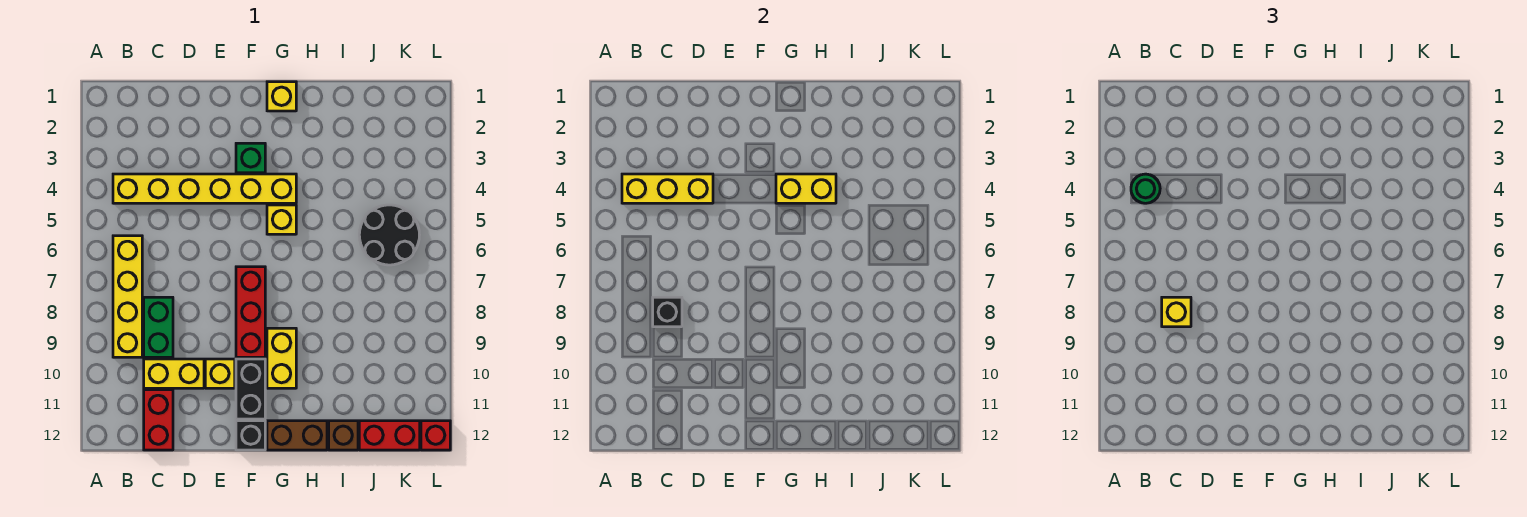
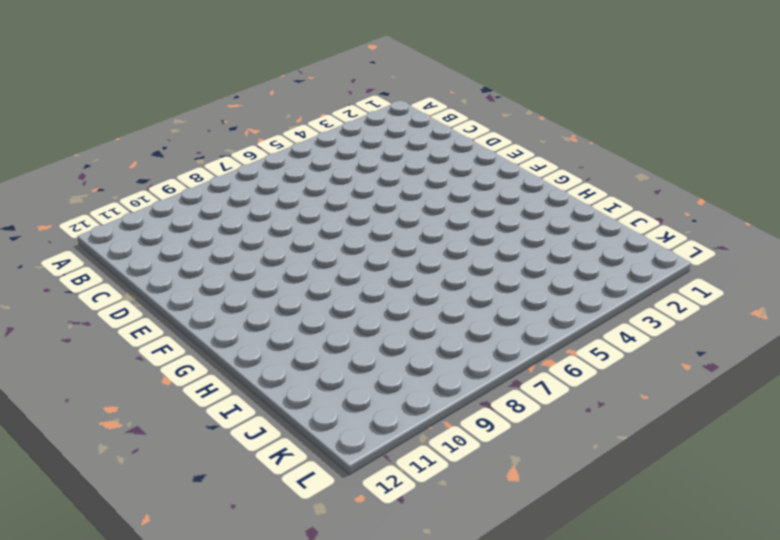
none -> yellow 1x6 brick [113,174,296,203]
none -> yellow 1x4 brick [113,236,142,357]
none -> green 1x2 brick [144,297,173,357]

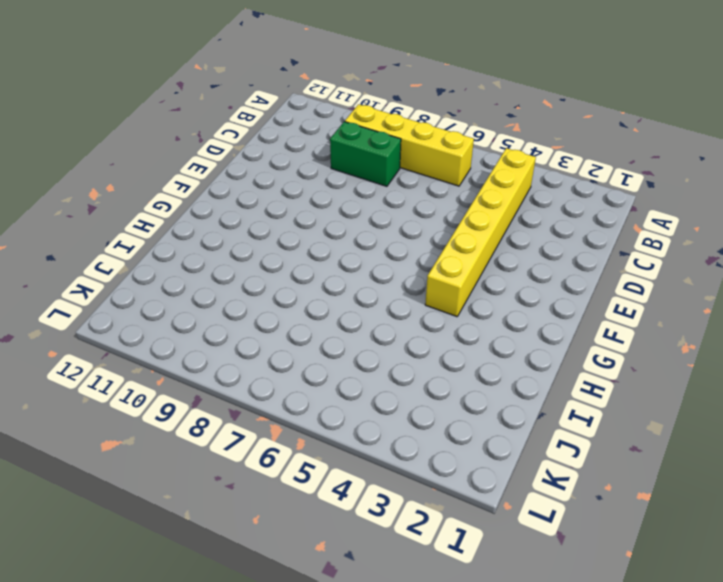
none -> yellow 1x2 brick [144,359,204,388]
none -> red 1x2 brick [144,390,173,450]
none -> yellow 1x1 brick [205,359,235,388]

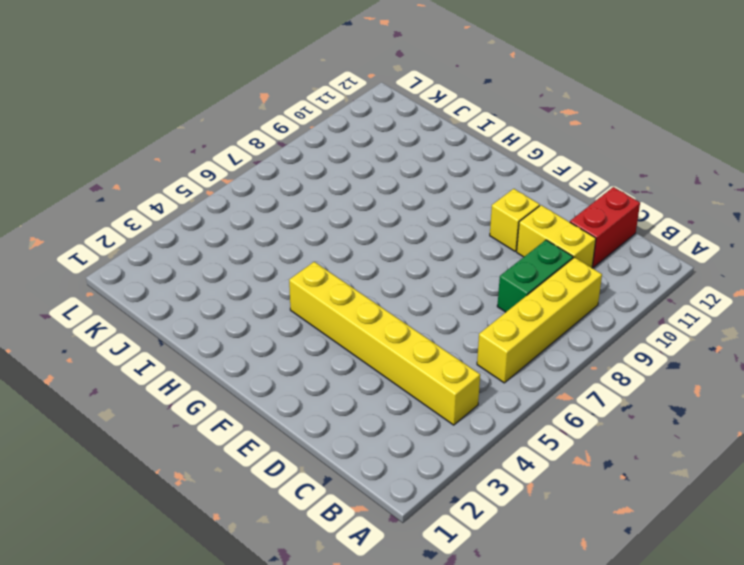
none -> green 1x1 brick [236,143,265,173]
none -> red 1x3 brick [236,267,265,357]
none -> black 1x2 brick [236,359,265,419]

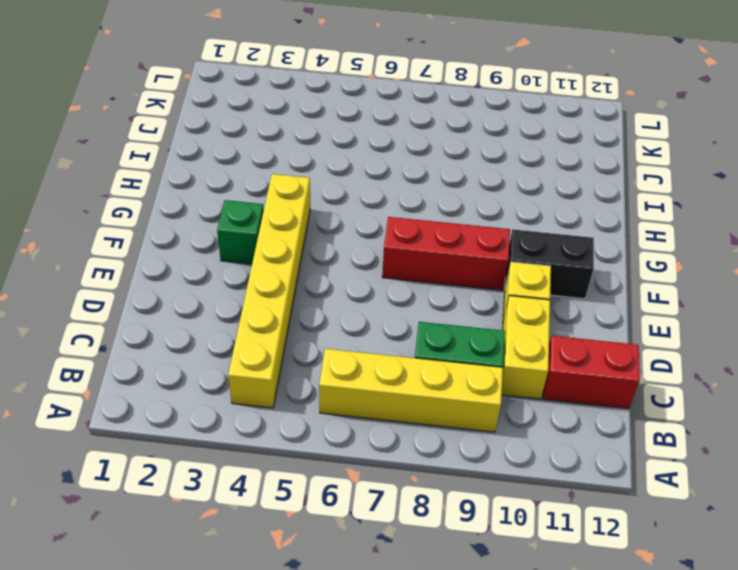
none -> black 1x1 brick [236,421,265,450]
none -> yellow 1x1 brick [267,82,296,111]
none -> yellow 1x1 brick [267,205,296,234]

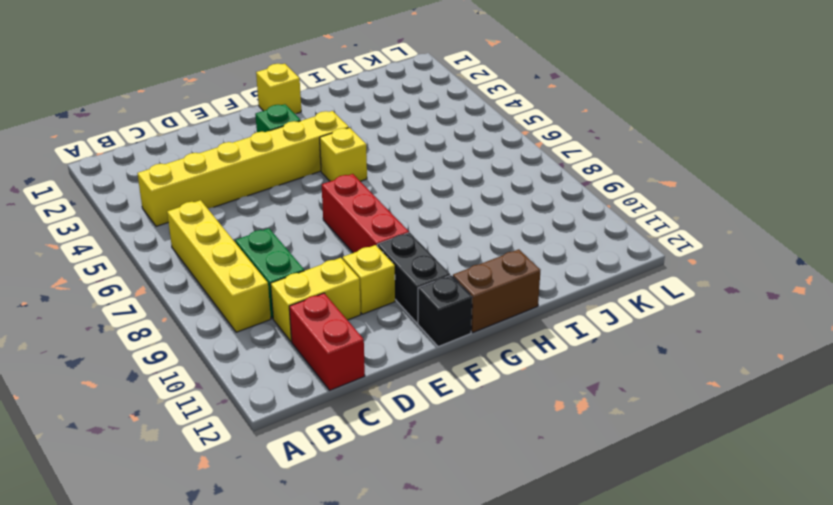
none -> yellow 1x2 brick [267,328,296,388]
none -> brown 1x1 brick [329,421,358,450]
none -> black 2x2 round brick [359,205,419,265]

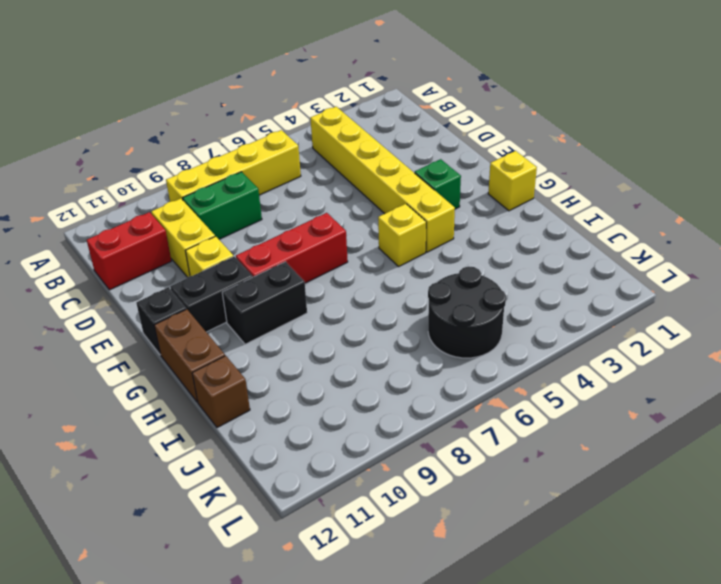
black 1x2 brick [222,262,307,344] -> yellow 1x2 brick [267,328,296,388]
none -> red 1x2 brick [359,421,420,450]
none -> red 1x1 brick [421,421,450,450]
none -> yellow 1x3 brick [622,174,713,203]

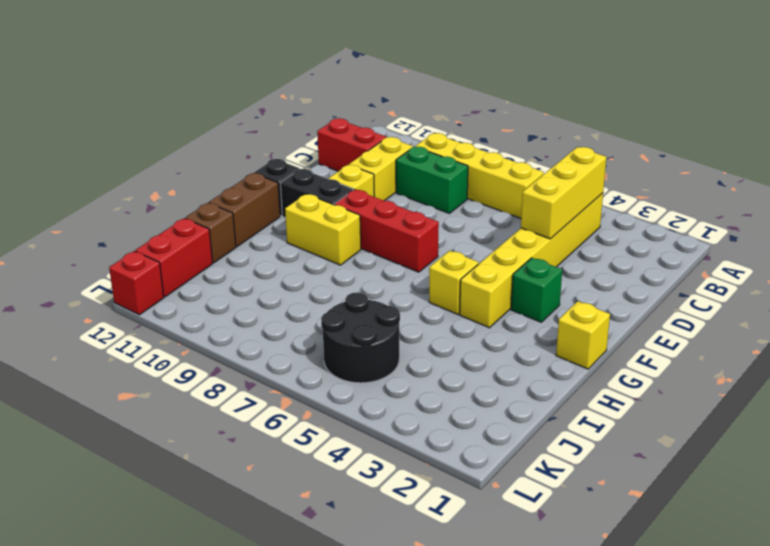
none -> black 1x1 brick [653,297,682,327]
none -> yellow 1x2 brick [776,174,836,203]
none -> green 1x1 round brick [1131,174,1160,203]

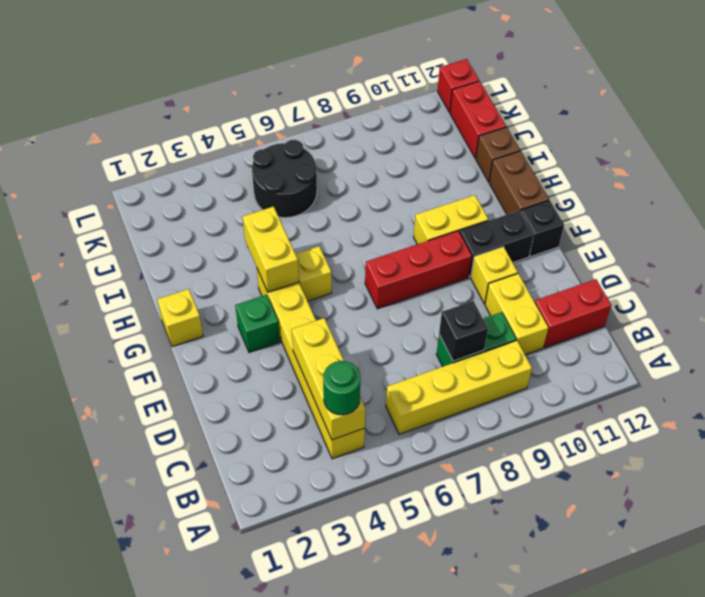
none -> yellow 1x1 brick [1162,297,1191,327]

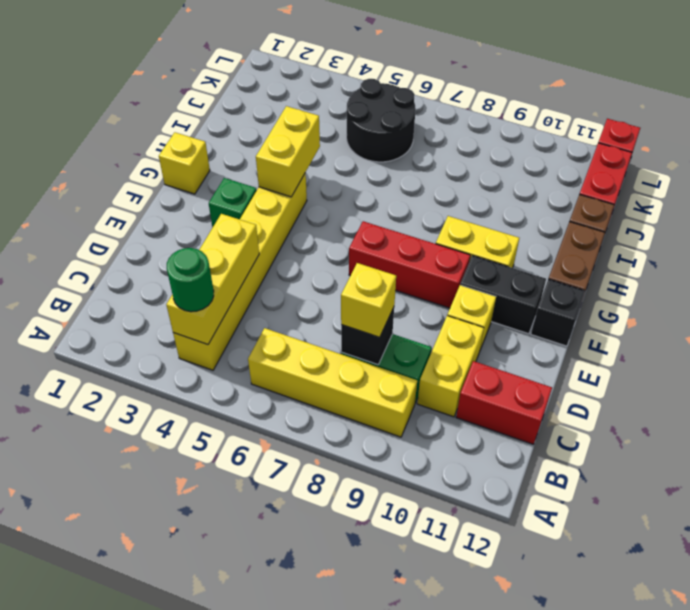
none -> yellow 1x1 brick [267,205,296,234]

